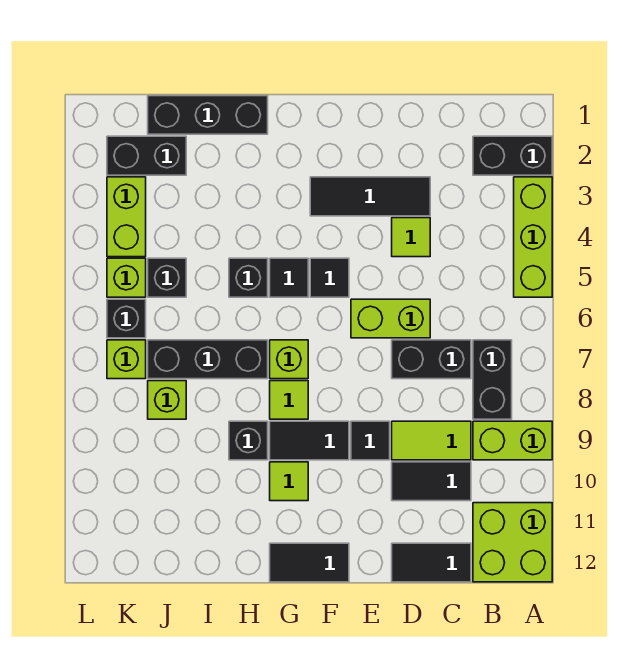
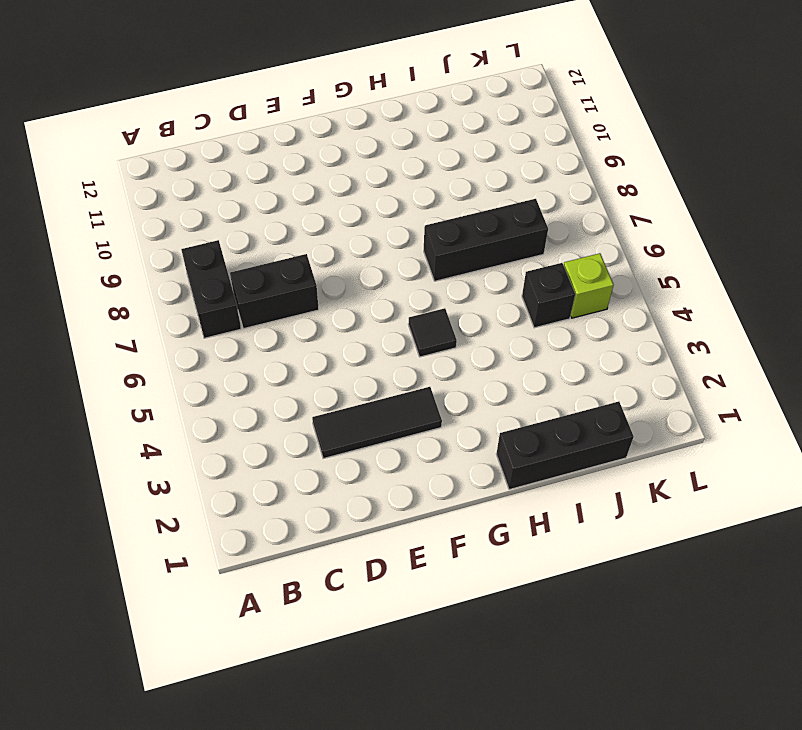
none -> black 1x2 brick [473,136,552,175]
none -> lime 1x3 brick [514,177,552,297]
none -> lime 1x2 brick [473,421,552,460]
none -> lime 2x2 brick [473,503,552,582]

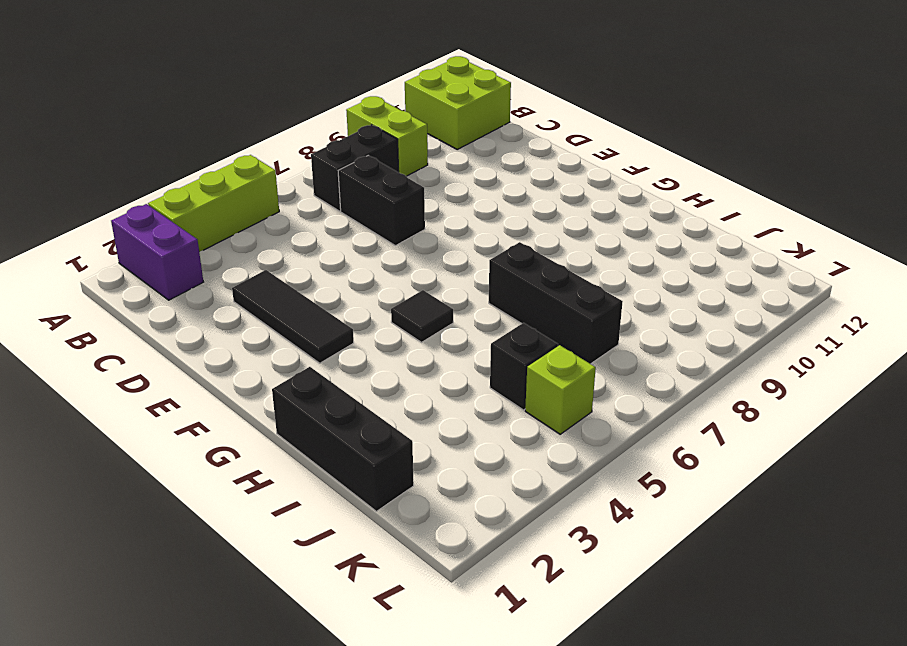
purple 1x2 brick [111,204,203,300] -> black 1x2 brick [473,136,552,175]
none -> lime 1x2 tile [392,421,471,460]
none -> black 1x2 tile [392,462,471,501]
none -> black 1x2 tile [392,543,471,582]
none -> lime 1x1 tile [392,218,430,257]

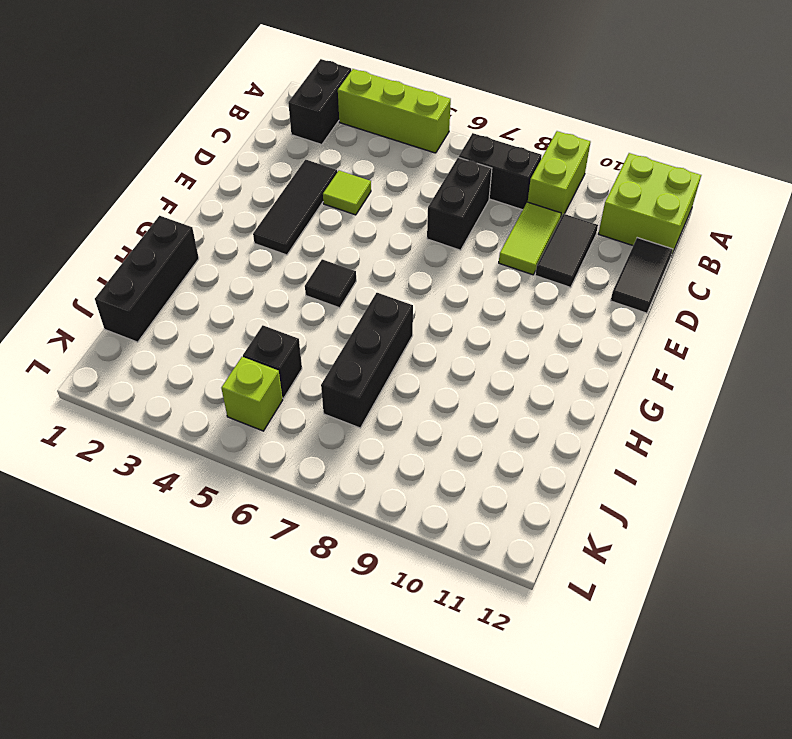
none -> lime 1x2 brick [351,299,430,338]
none -> black 1x1 tile [351,421,390,460]
none -> black 1x1 tile [310,258,349,297]
none -> black 1x2 tile [270,421,349,460]

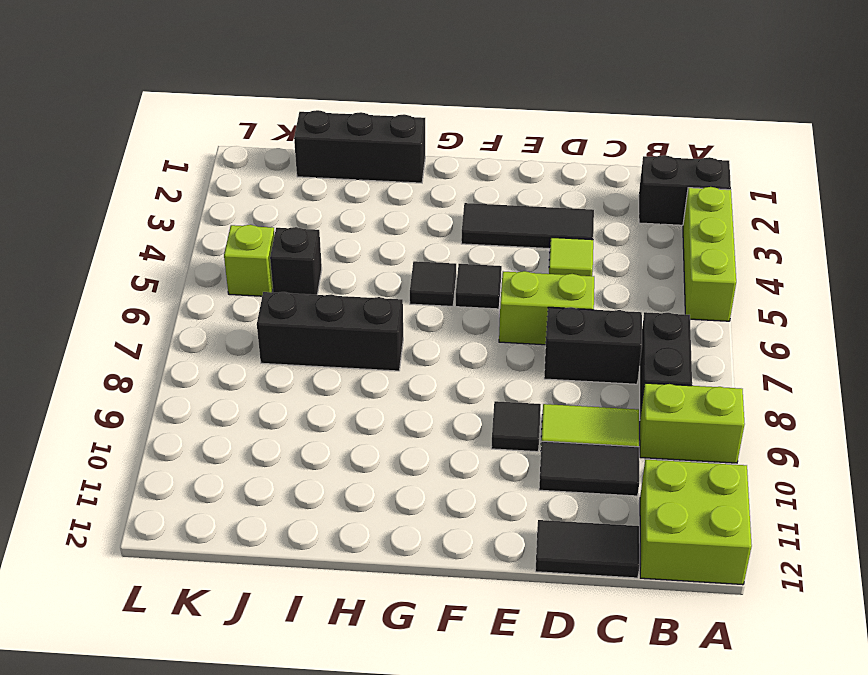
none -> black 1x2 tile [270,421,349,460]
none -> black 1x2 tile [270,543,349,582]
none -> lime 1x1 brick [270,340,308,379]
none -> lime 1x1 tile [270,381,308,419]

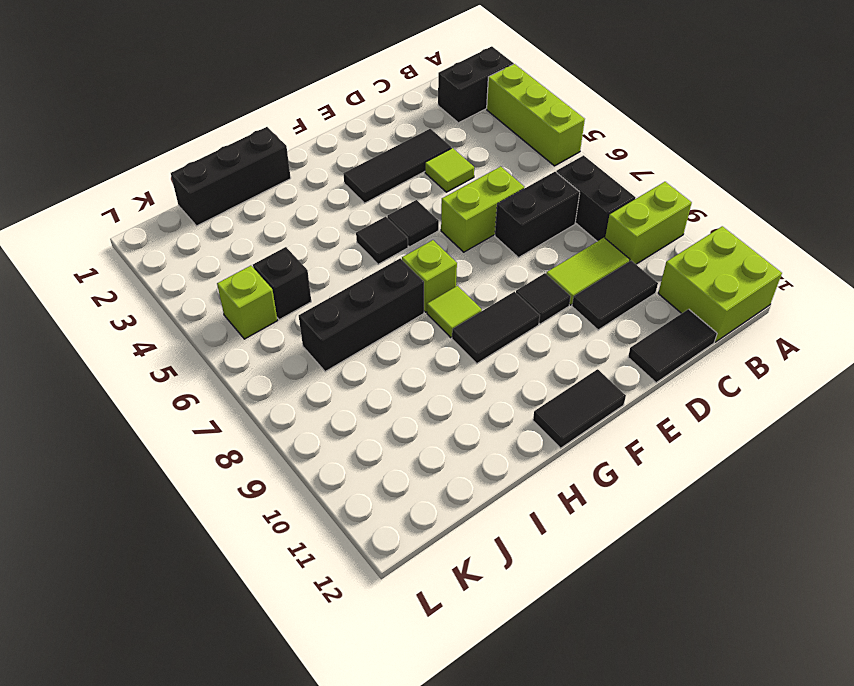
none -> lime 1x1 tile [270,462,308,501]
none -> black 1x1 brick [229,258,268,297]
none -> black 1x1 brick [229,421,268,460]
none -> black 1x2 brick [107,136,186,175]

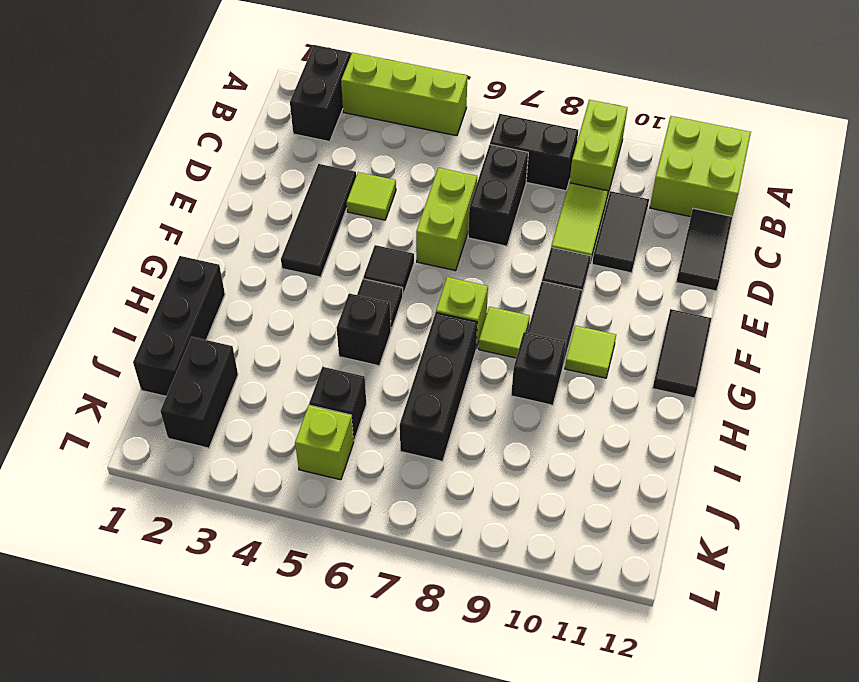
none -> lime 1x1 brick [148,381,186,419]
none -> lime 1x2 brick [107,177,146,257]
none -> black 1x1 brick [107,299,146,338]
none -> lime 1x1 brick [107,340,146,379]

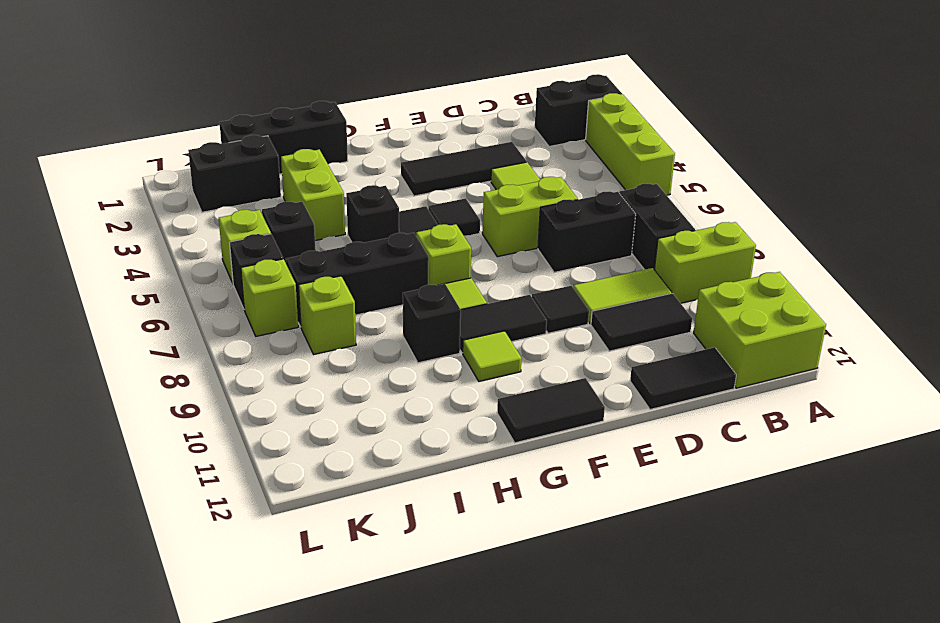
lime 1x2 brick [281,149,345,241] -> lime 1x2 brick moved to [107,177,146,257]

